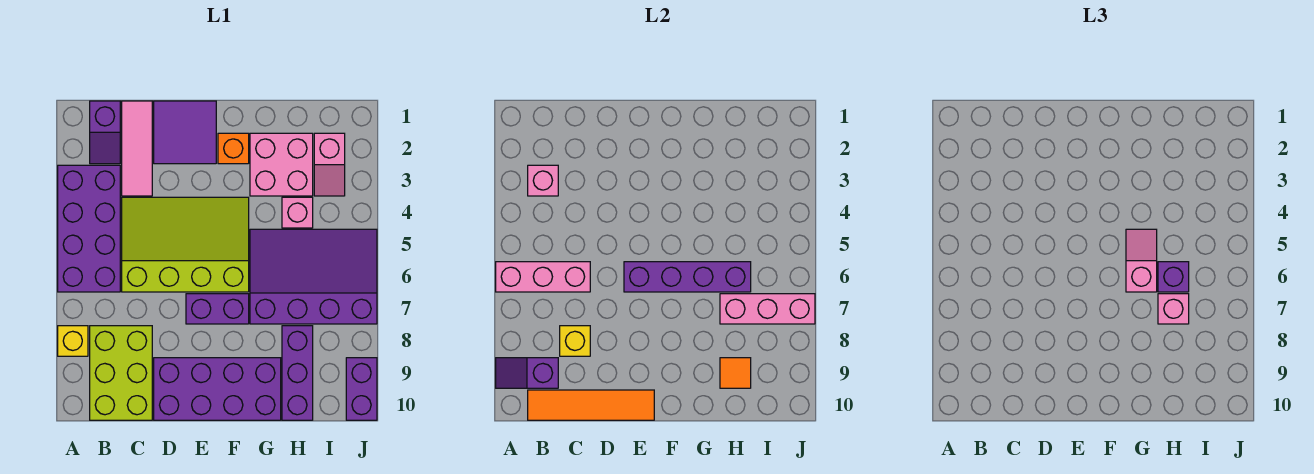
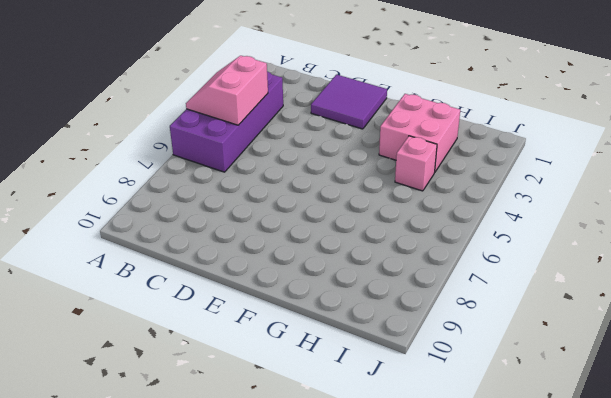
pink 2x2 slope [186,56,268,125] -> none
none -> yellow 1x1 brick [58,326,88,356]
none -> purple 1x2 slope [90,101,120,164]
none -> lime 2x3 brick [90,326,152,420]

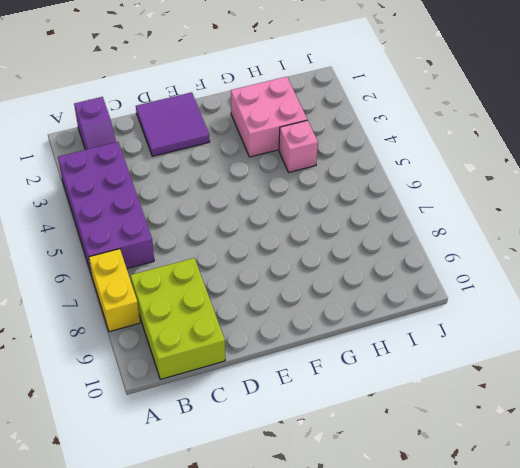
yellow 1x2 brick [89,249,140,332] -> yellow 1x1 brick [58,326,88,356]
none -> pink 1x3 tile [122,101,152,196]
none -> lime 3x4 slope [122,197,249,292]
none -> purple 2x4 brick [154,358,281,420]

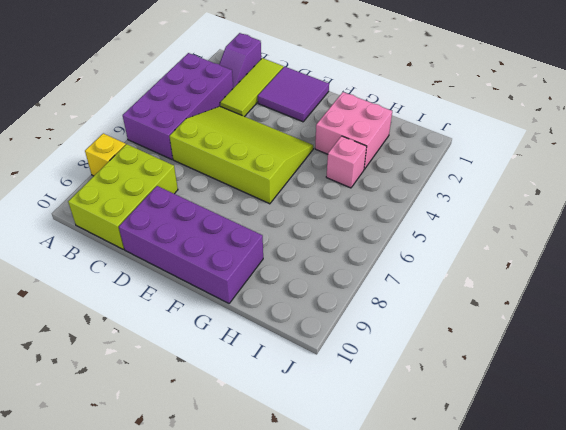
lime 1x3 tile [220,58,283,117] -> pink 1x3 tile [122,101,152,196]
none -> purple 1x2 brick [186,294,249,324]
none -> orange 1x1 brick [218,133,249,164]
none -> purple 3x4 slope [250,229,377,324]

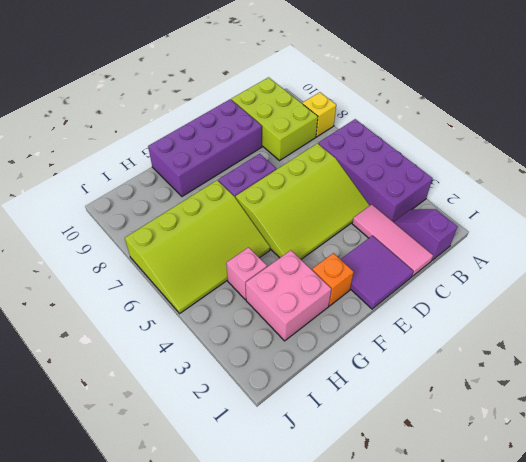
lime 3x4 slope [125,180,270,313] -> purple 3x4 slope [250,229,377,324]
none -> purple 1x3 brick [282,326,313,420]
none -> pink 1x2 slope [314,133,345,196]
none -> purple 1x2 brick [346,358,377,420]

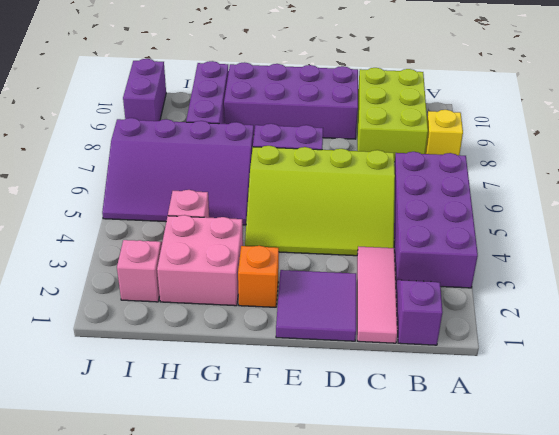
none -> pink 1x3 brick [496,262,590,292]
none -> purple 1x2 slope [496,358,558,388]
none -> pink 1x1 brick [528,165,558,196]

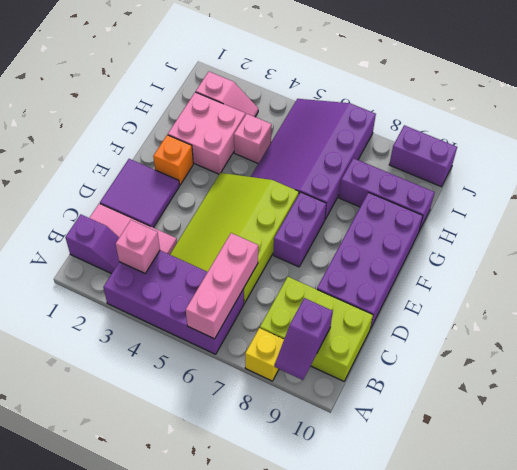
none -> orange 1x4 tile [528,390,654,420]
none -> yellow 1x1 brick [560,326,590,356]
none -> purple 1x4 brick [624,262,751,292]

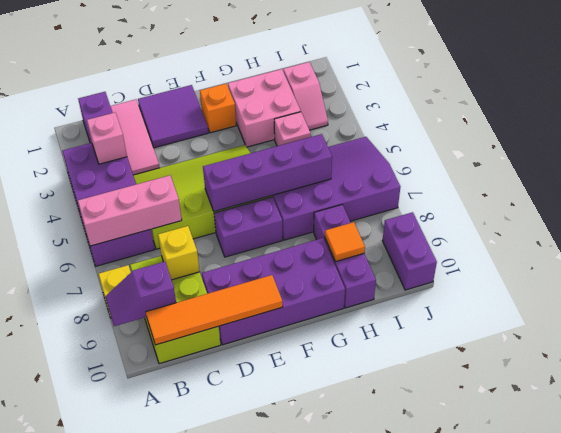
none -> pink 1x3 brick [720,294,815,324]
none -> pink 1x2 slope [1126,229,1157,292]
none -> purple 1x1 brick [1158,262,1189,292]

